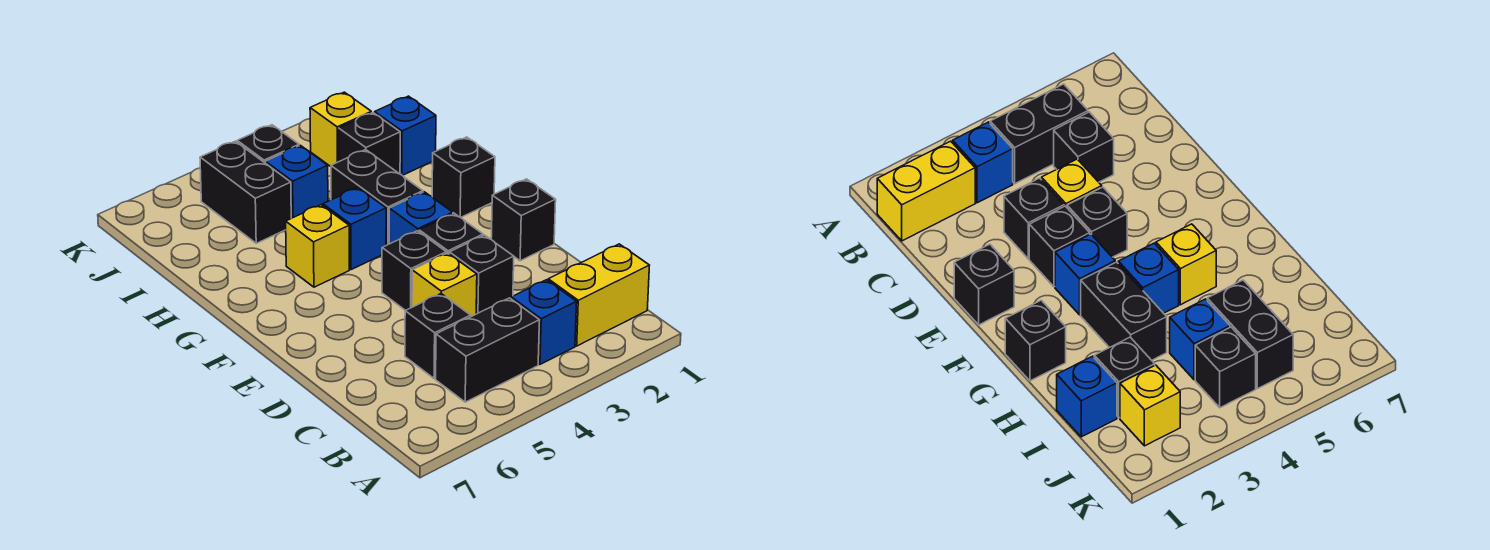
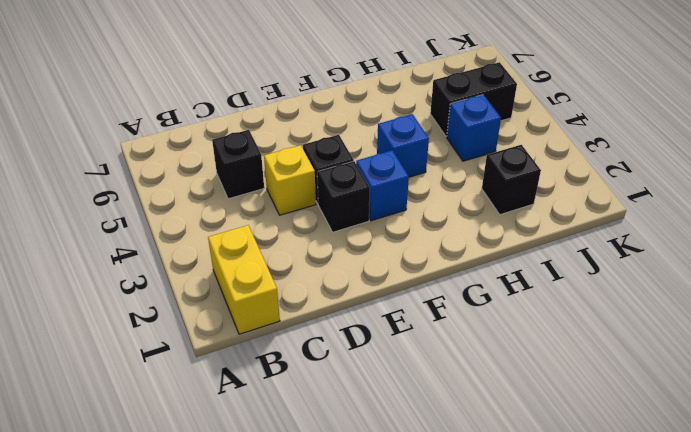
none -> blue 1x1 brick [511,280,577,364]
none -> black 1x2 brick [436,298,539,402]
none -> black 1x1 brick [450,235,514,314]

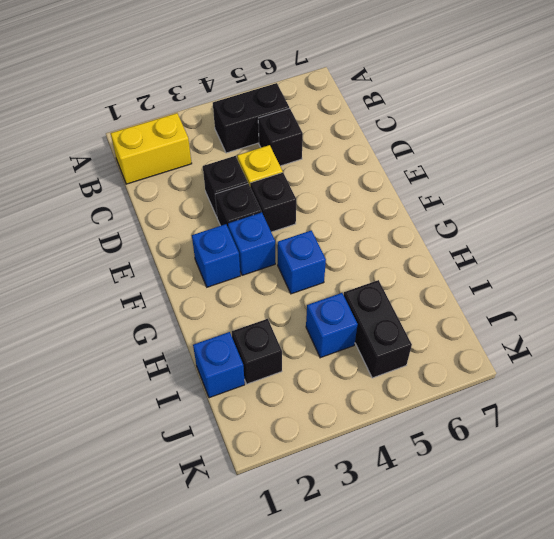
blue 1x1 brick [192,224,240,287] -> blue 1x1 brick moved to [511,280,577,364]
none -> black 1x1 brick [491,179,556,261]
none -> black 1x1 brick [432,137,495,217]
none -> black 1x2 brick [331,150,423,245]

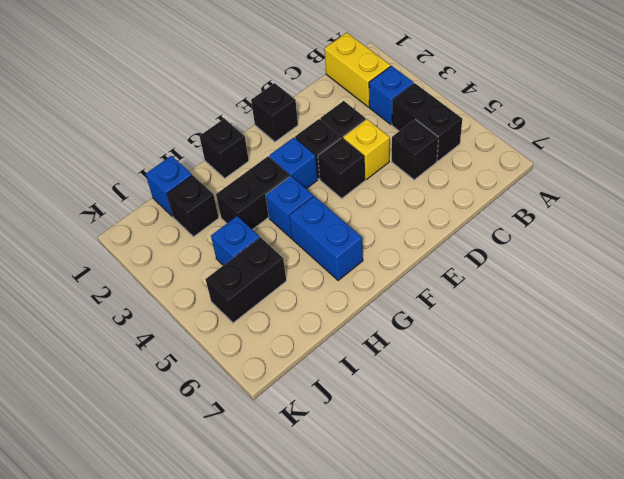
blue 1x2 brick [289,196,363,280] -> yellow 1x1 brick [286,205,349,287]
none -> yellow 1x1 brick [310,92,371,167]
none -> black 1x1 brick [237,125,299,163]

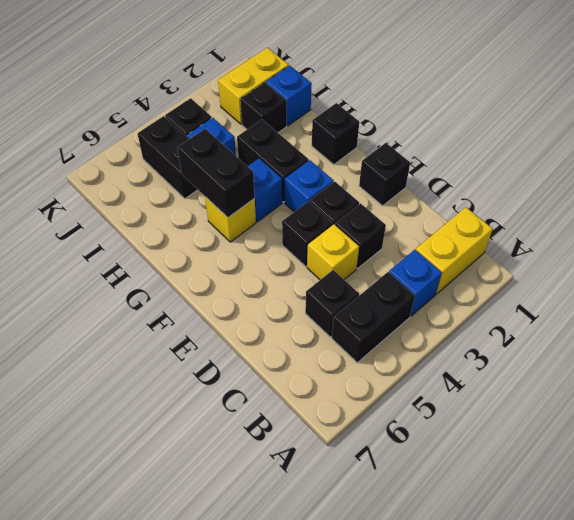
black 1x2 brick [177,129,255,218] -> none
yellow 1x2 brick [218,48,289,124] -> yellow 1x1 brick [310,92,371,167]

